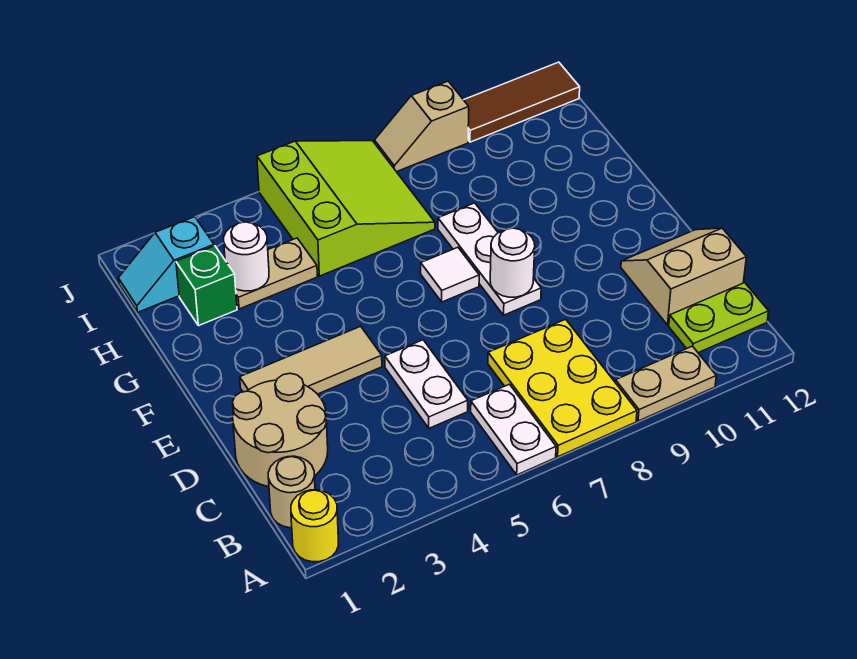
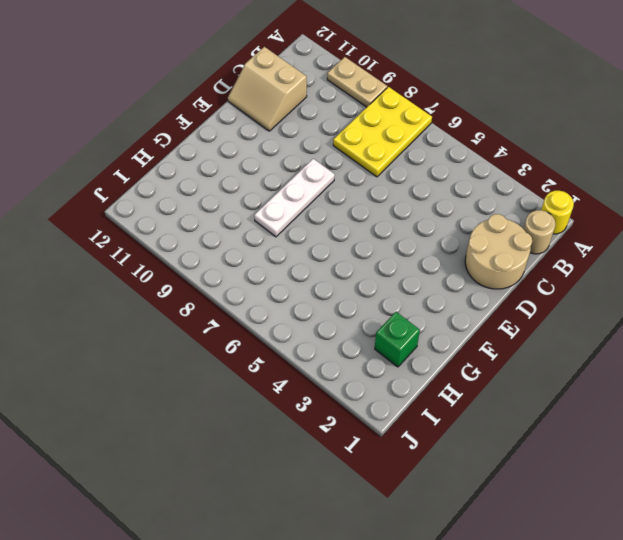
none -> white 1x2 plate [471,384,556,475]
none -> lime 1x2 plate [669,283,769,353]
none -> white 1x2 plate [385,340,468,428]

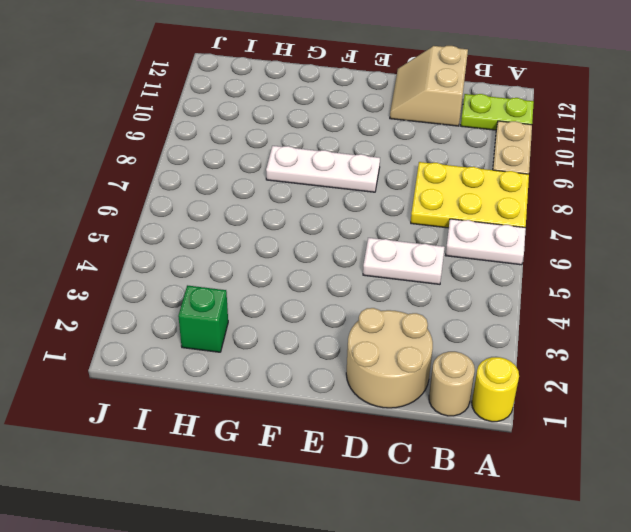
lime 1x2 plate [461,94,534,130] -> lime 1x2 plate turned to [669,283,769,353]
none -> tan 1x3 tile [240,326,382,394]
none -> white 1x1 tile [421,247,479,302]
none -> tan 1x2 plate [236,238,317,309]

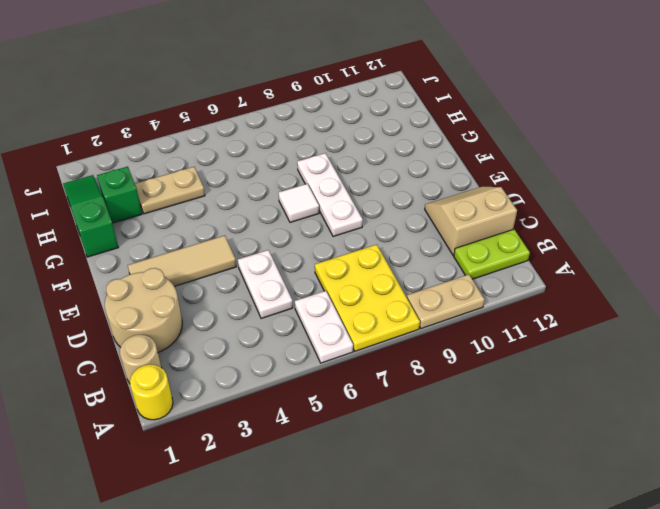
green 1x3 slope [63,175,118,257] -> cyan 1x2 slope [118,217,214,312]
none -> lime 3x3 slope [257,141,435,276]
none -> tan 1x2 slope [375,81,469,172]
none -> brown 1x3 tile [464,62,580,142]

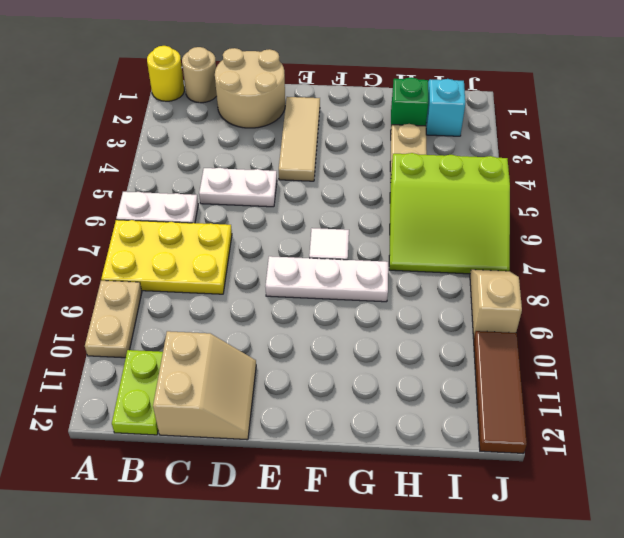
none -> white 1x1 round brick [490,228,535,297]
none -> white 1x1 round brick [224,222,269,291]

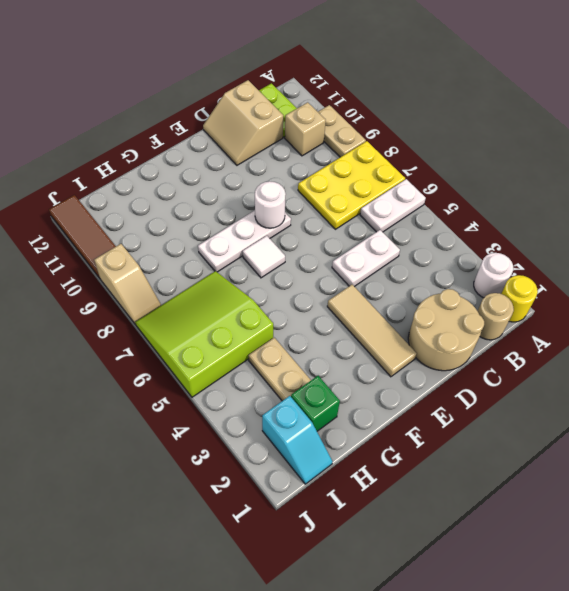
white 1x1 round brick [474,253,513,298] -> white 1x1 round brick moved to [224,222,269,291]
tan 1x1 brick [285,102,326,156] -> none

